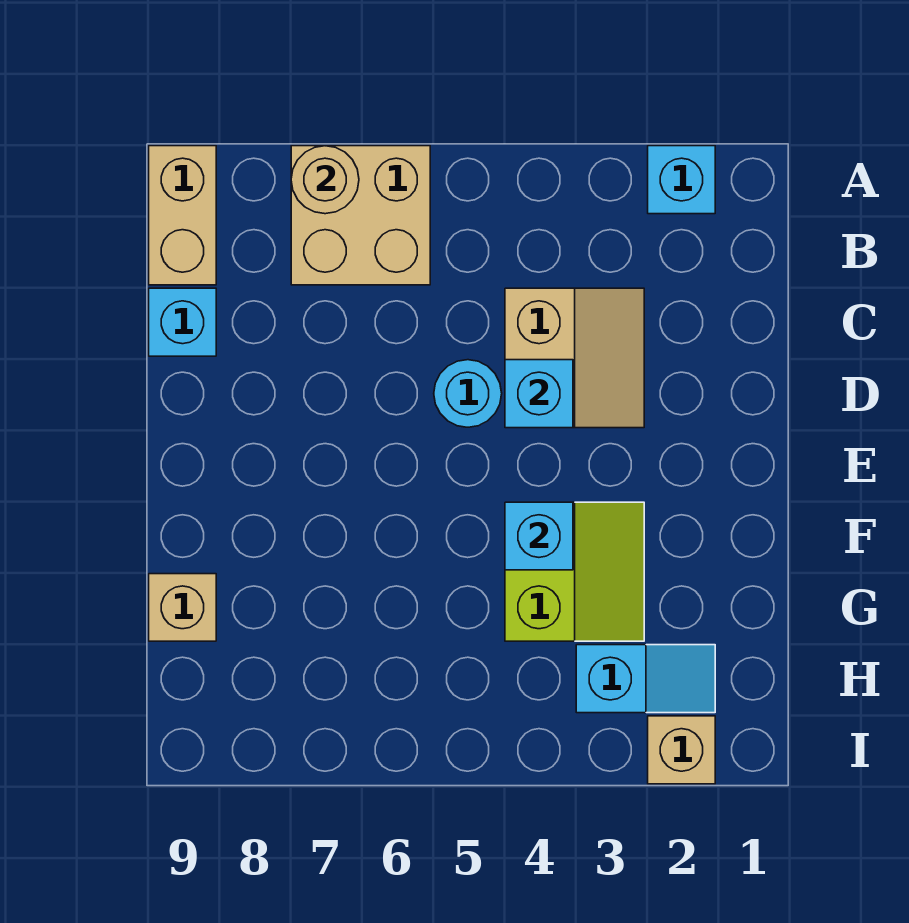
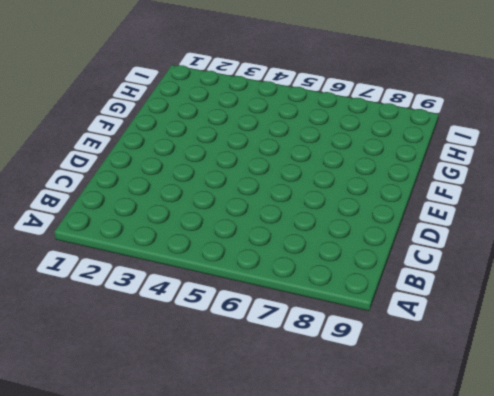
none -> cyan 1x1 brick [648,146,715,214]
none -> tan 2x2 brick [291,146,430,285]
none -> tan 1x2 brick [149,146,216,285]

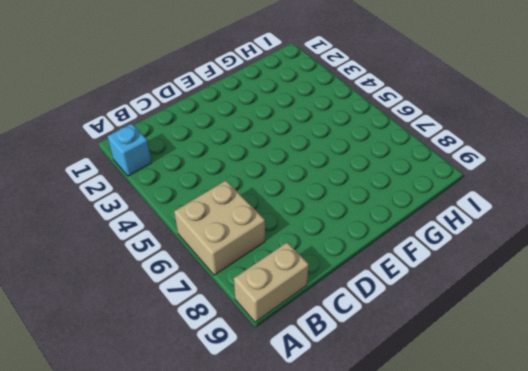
none -> tan 2x2 slope [505,288,644,428]
none -> cyan 1x1 brick [149,288,216,356]
none -> cyan 1x1 round brick [434,360,502,427]

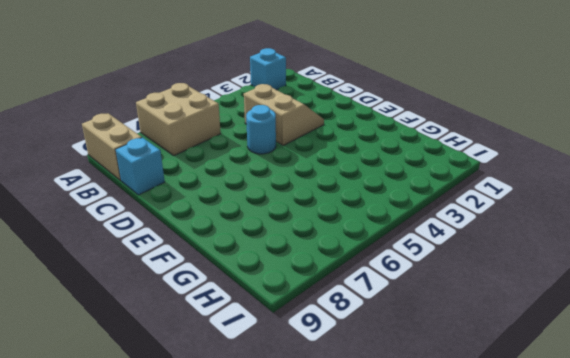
none -> lime 2x2 slope [505,502,644,641]
none -> tan 1x1 brick [149,574,216,641]
none -> cyan 1x2 slope [576,645,715,713]

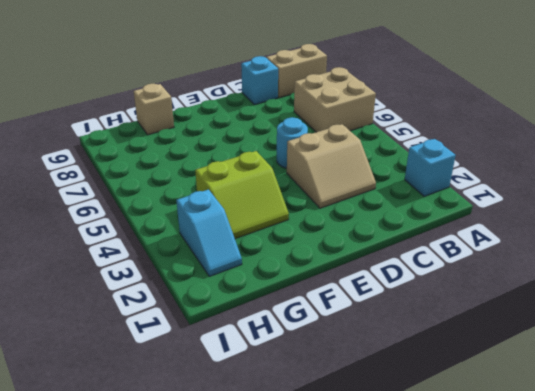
none -> tan 1x1 brick [648,716,715,784]
none -> tan 1x1 round brick [291,146,359,214]
none -> cyan 1x1 brick [505,360,573,428]

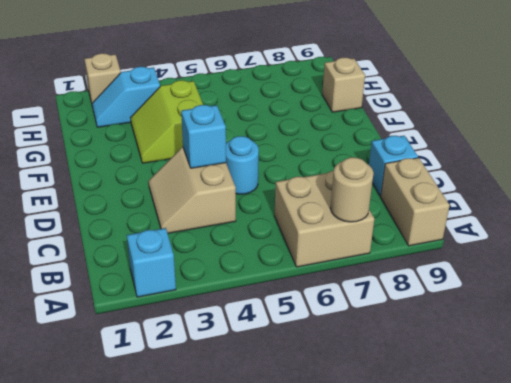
none -> cyan 1x1 brick [505,502,573,570]

